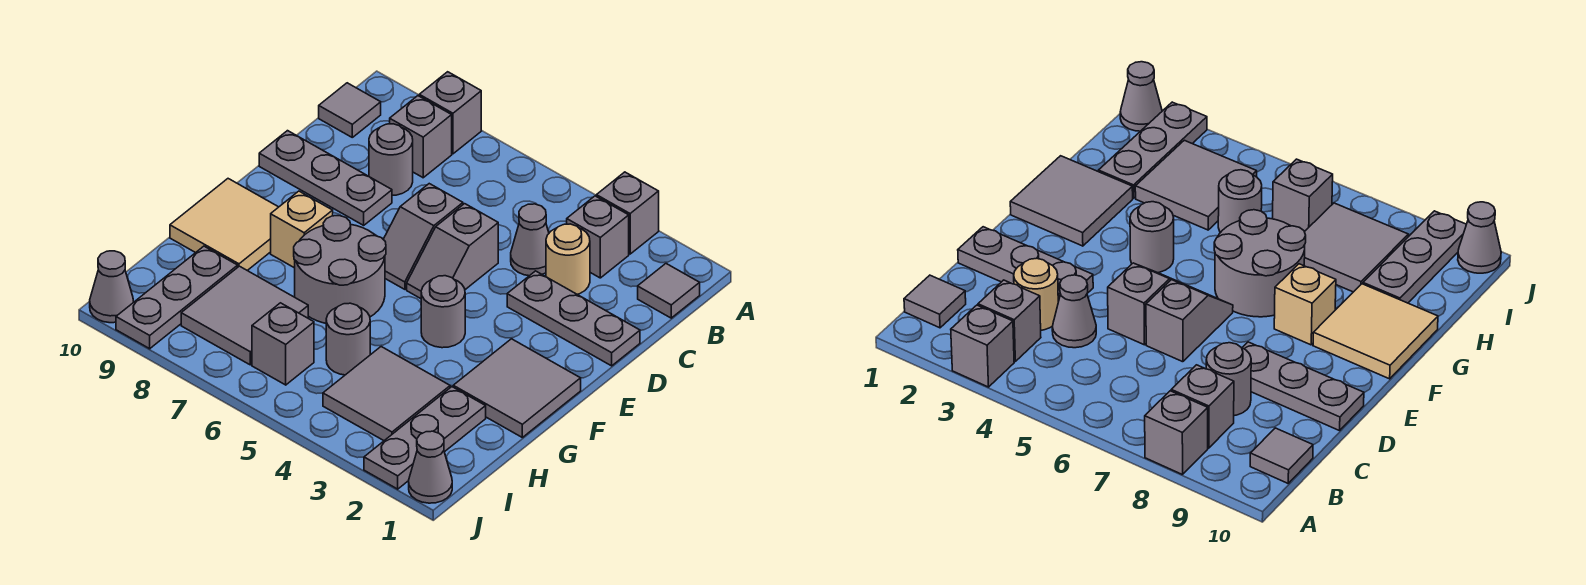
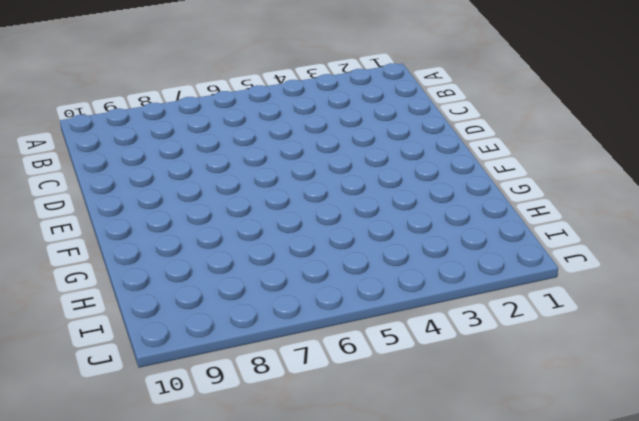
none -> grey 1x1 brick [596,172,659,254]
none -> grey 1x1 brick [419,72,481,154]
none -> grey 1x1 tile [638,264,700,318]

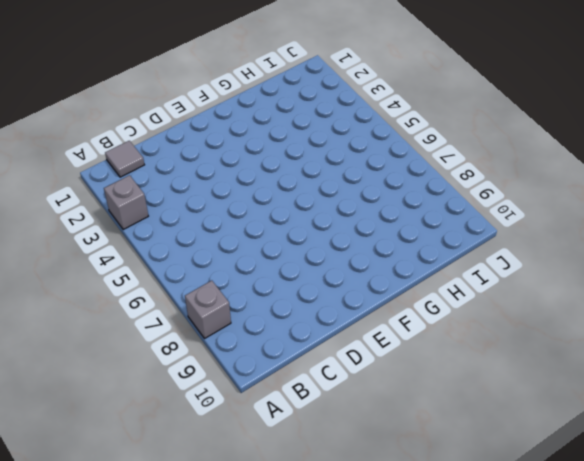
none -> grey 1x1 brick [567,196,629,278]
none -> grey 1x1 brick [390,96,452,178]
none -> grey 1x1 tile [319,83,381,137]

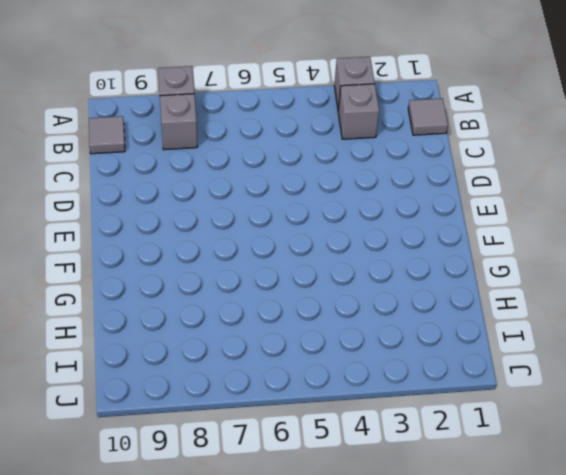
none -> tan 1x1 round brick [546,224,590,294]
none -> grey 1x1 cone [511,204,549,276]
none -> grey 1x1 round brick [369,124,413,196]

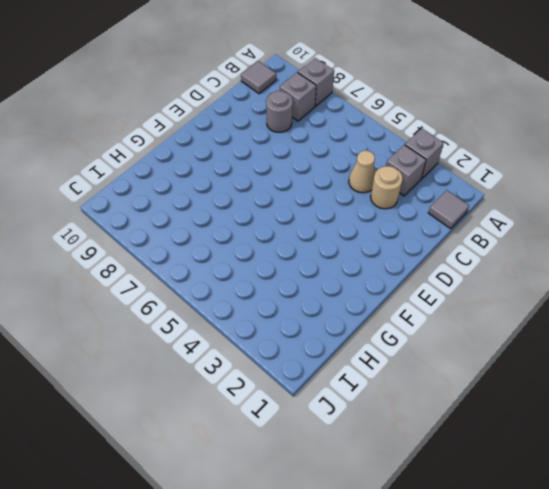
tan 1x1 cone [349,151,375,193] -> grey 1x1 cone [511,204,549,276]
none -> grey 1x3 plate [507,271,640,366]
none -> grey 1x2 slope [407,204,498,299]
none -> grey 1x2 slope [383,184,463,289]

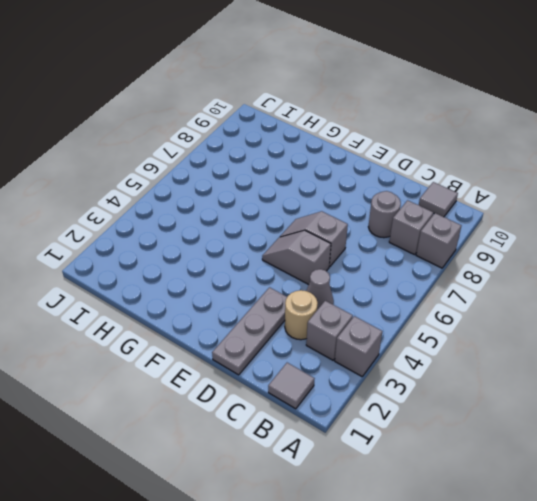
none -> grey 1x3 plate [259,131,392,225]
none -> grey 2x2 tile [453,339,581,437]
none -> grey 1x1 round brick [421,276,465,348]

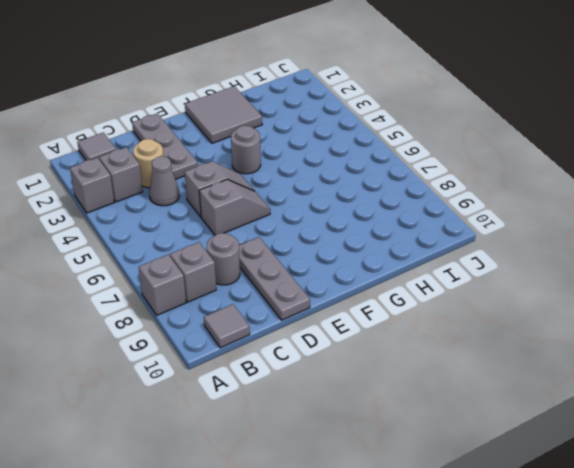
none -> grey 2x2 round brick [294,216,386,323]
none -> tan 1x1 brick [271,191,333,268]
none -> tan 2x2 tile [170,179,278,271]

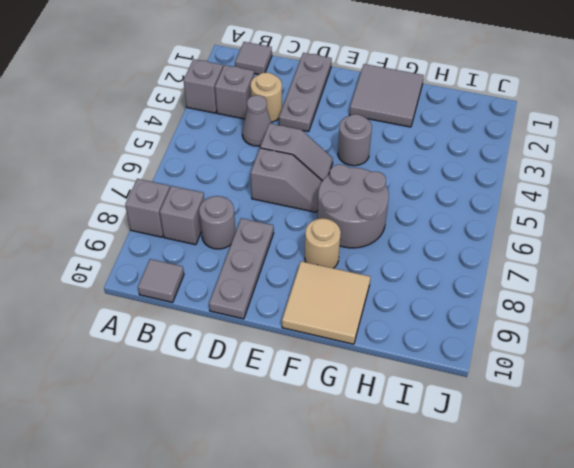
tan 1x1 round brick [305,218,341,268] -> tan 1x1 brick [271,191,333,268]
none -> grey 1x3 plate [364,387,486,489]
none -> grey 2x2 tile [323,347,450,441]
none -> grey 1x1 round brick [326,303,370,375]

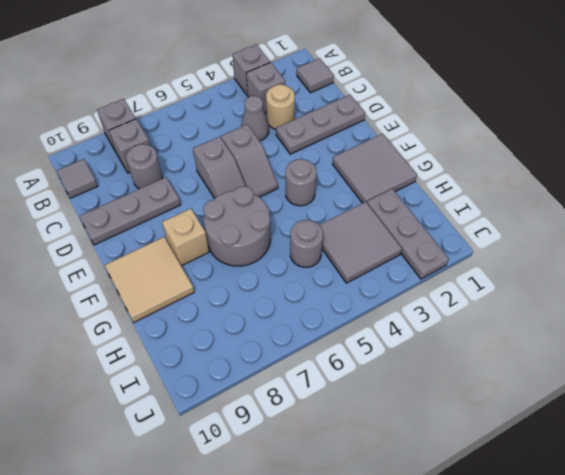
none -> grey 2x2 tile [181,266,308,365]
none -> grey 1x3 plate [116,246,238,349]
none -> grey 1x1 brick [252,303,314,385]

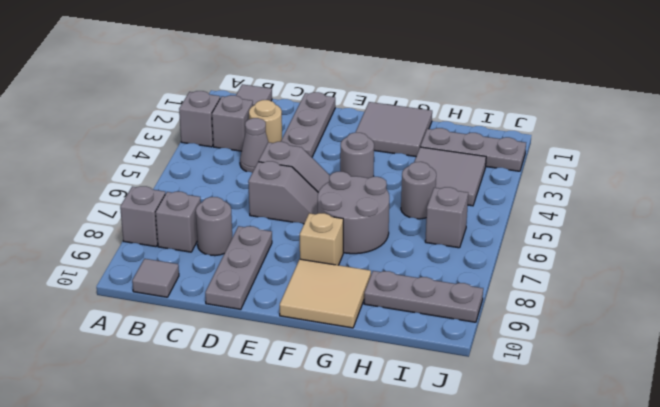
none -> grey 2x2 tile [181,266,308,365]
none -> grey 1x1 cone [409,431,452,503]
none -> grey 1x1 cone [90,251,134,323]

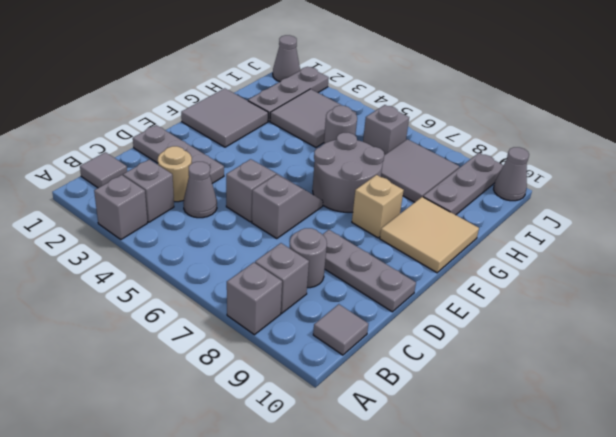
none -> grey 1x1 round brick [421,276,465,348]

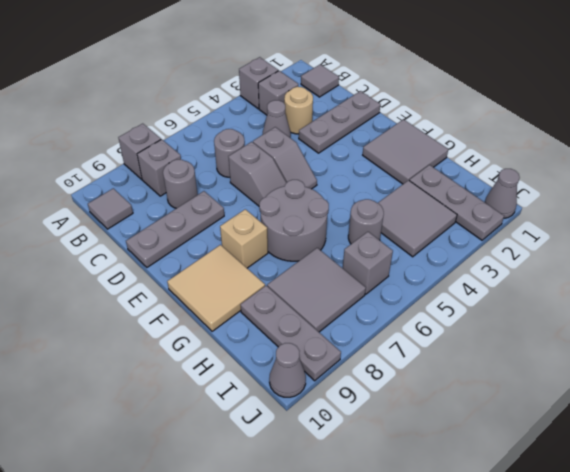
grey 1x1 round brick [214,129,245,177] -> grey 1x1 round brick moved to [421,276,465,348]

